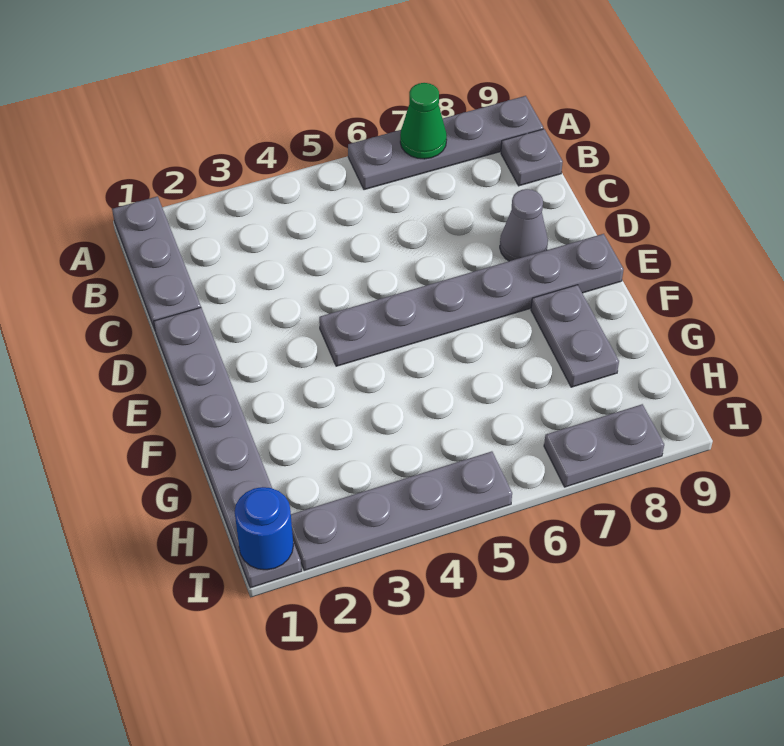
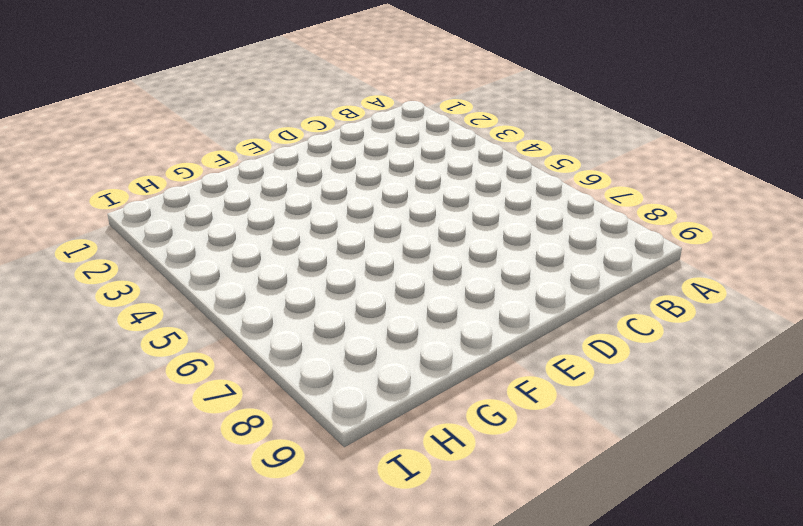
none -> grey 1x3 plate [112,196,201,330]
none -> grey 1x4 plate [348,96,543,190]

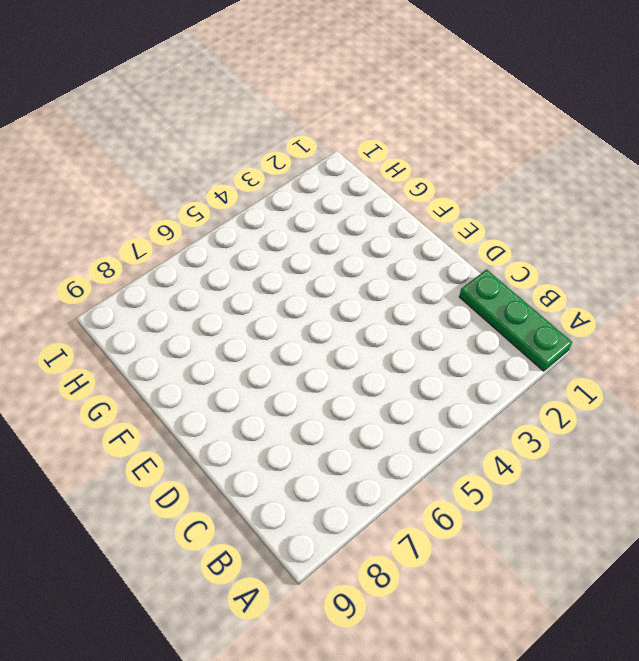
green 1x3 plate [459,270,572,371] -> grey 1x3 plate [112,196,201,330]
none -> grey 1x4 plate [348,96,543,190]
none -> grey 1x1 plate [501,129,563,186]

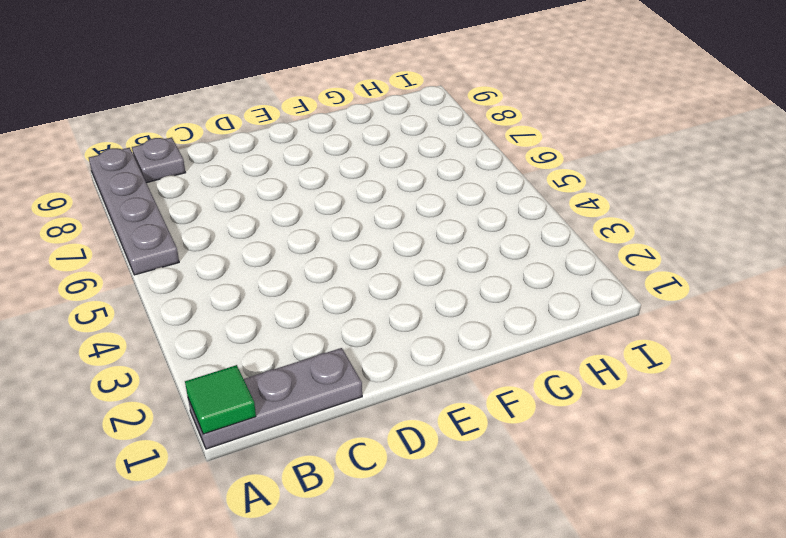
green 1x1 tile [185,365,256,434] -> none
none -> grey 1x6 plate [154,308,301,588]
none -> grey 1x1 cone [500,189,548,261]

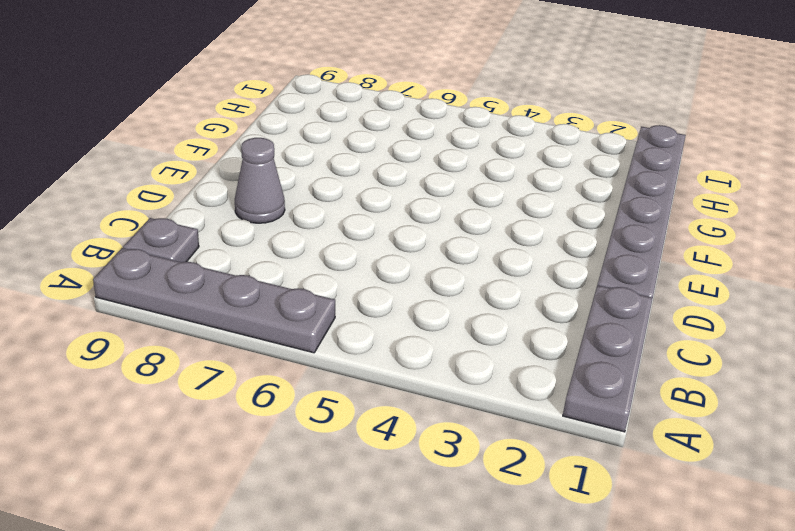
none -> grey 1x6 plate [319,234,624,366]
none -> grey 1x2 plate [531,285,619,387]

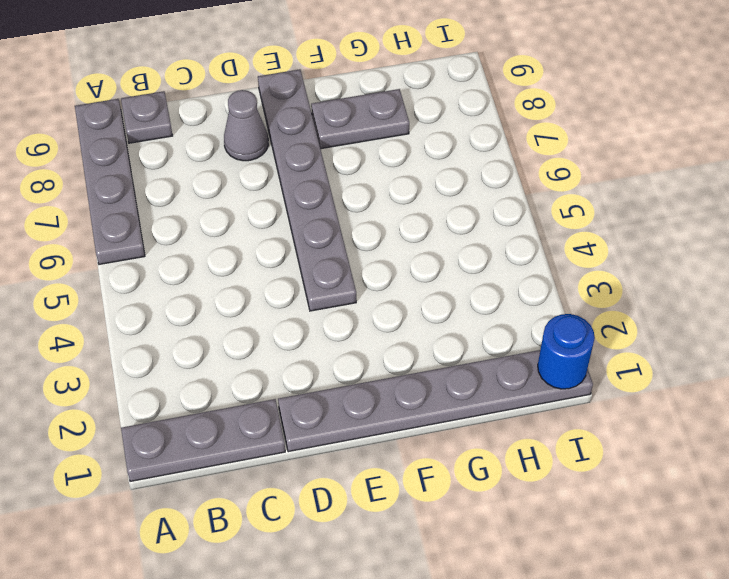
none -> grey 1x4 plate [291,451,512,571]
none -> grey 1x2 plate [544,404,664,487]

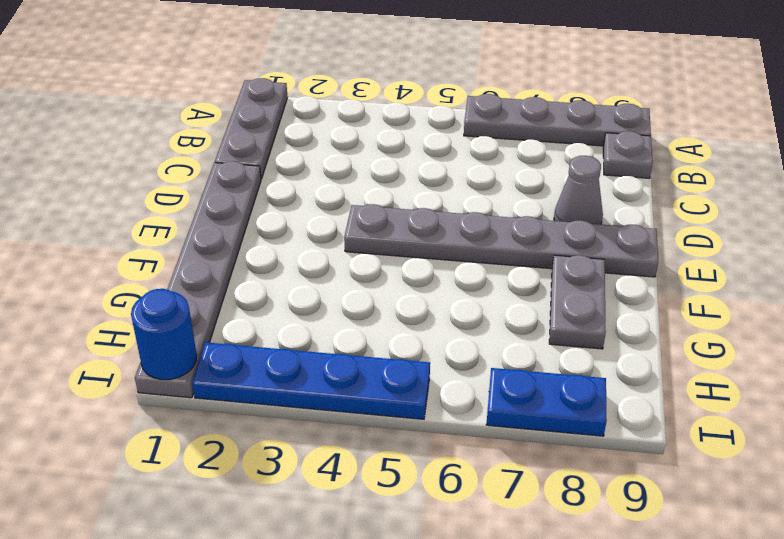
blue 1x4 plate [192,342,430,419] -> grey 1x4 plate [291,451,512,571]
blue 1x2 plate [486,368,607,436] -> grey 1x2 plate [544,404,664,487]
none -> green 1x1 cone [400,83,447,159]

